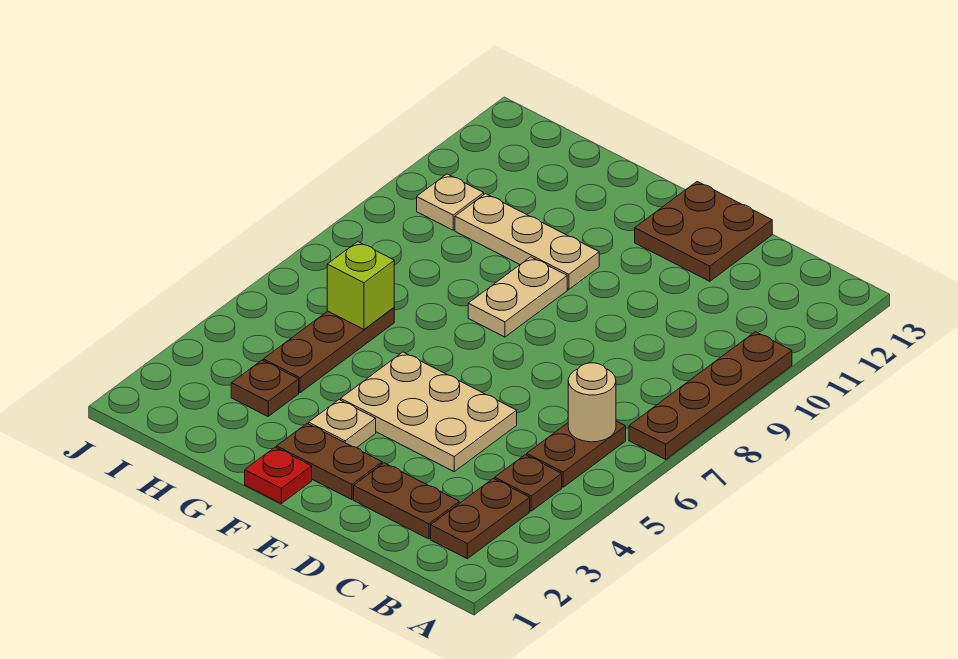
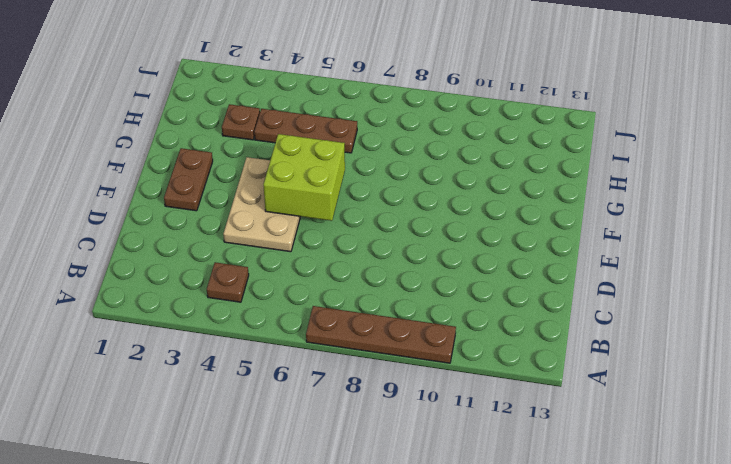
lime 2x2 brick [263,134,345,221] -> none
none -> brown 1x2 plate [431,479,530,559]
none -> brown 1x2 plate [527,421,626,487]
none -> brown 1x2 plate [354,463,459,539]

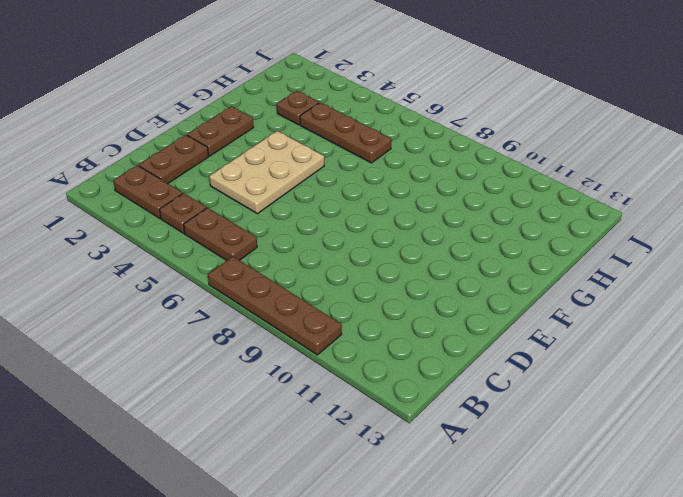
none -> brown 2x2 plate [635,182,772,281]
none -> red 1x1 plate [245,447,312,503]
none -> tan 1x1 plate [309,400,376,448]

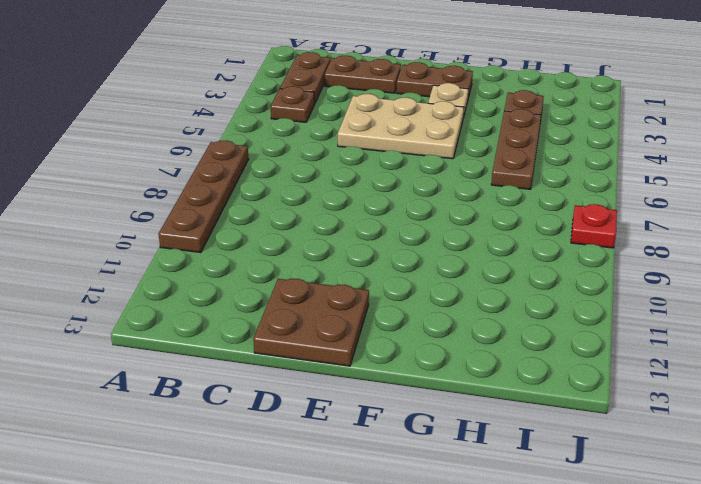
red 1x1 plate [571,204,617,248] -> red 1x1 plate moved to [245,447,312,503]
none -> brown 1x2 plate [527,421,626,487]
none -> tan 1x2 plate [468,257,567,337]
none -> tan 1x3 plate [455,194,599,289]

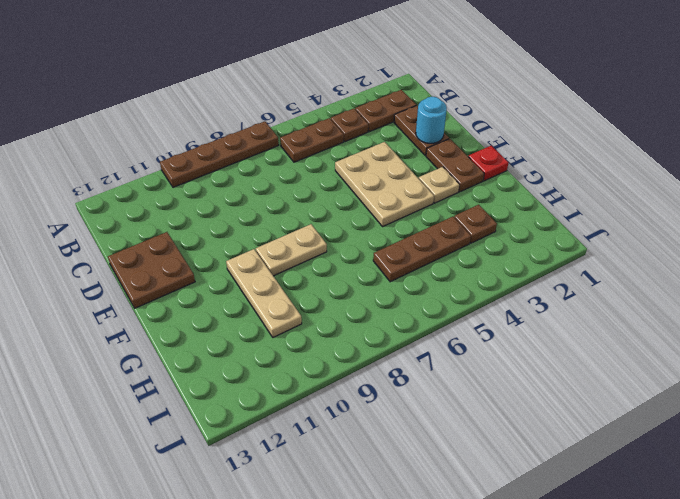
cyan 1x1 round brick [416,97,447,144] -> none
none -> tan 1x1 plate [417,174,484,230]
none -> tan 1x1 round brick [568,363,616,442]
none -> lime 1x1 brick [327,242,394,329]

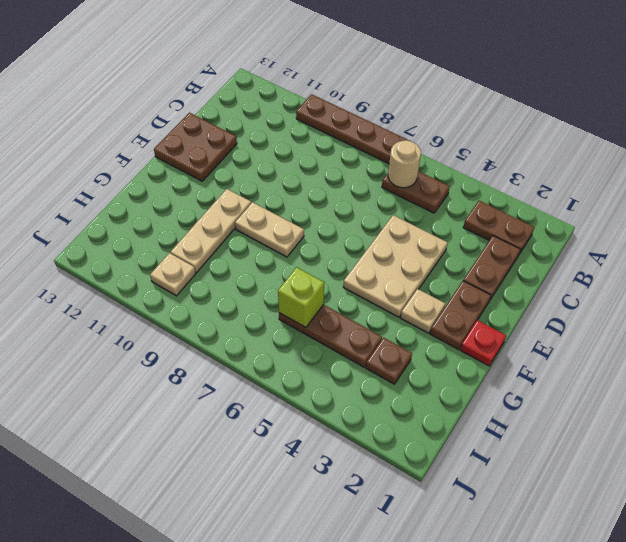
none -> brown 1x1 plate [495,455,562,511]

